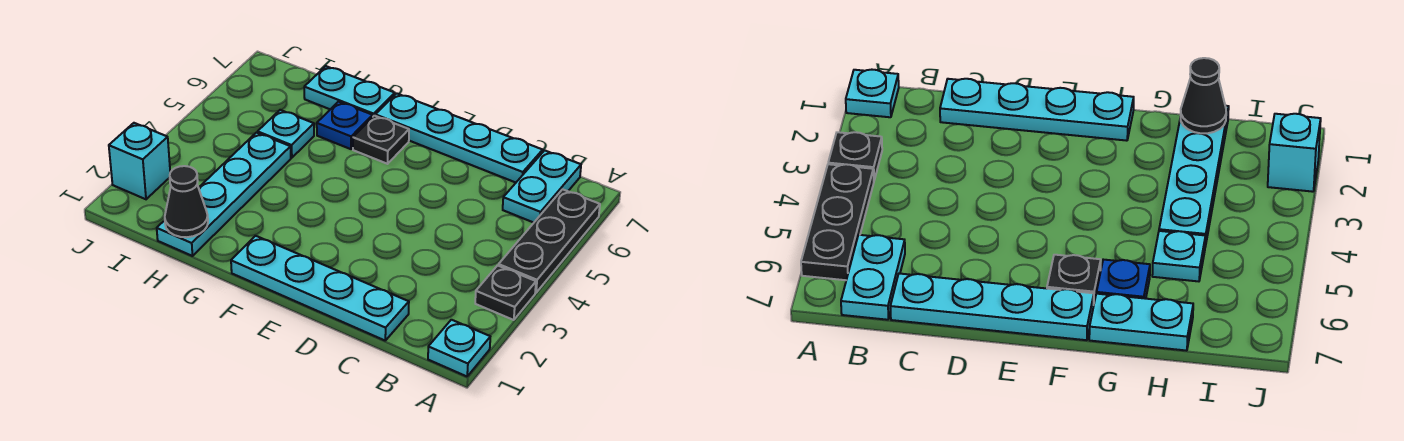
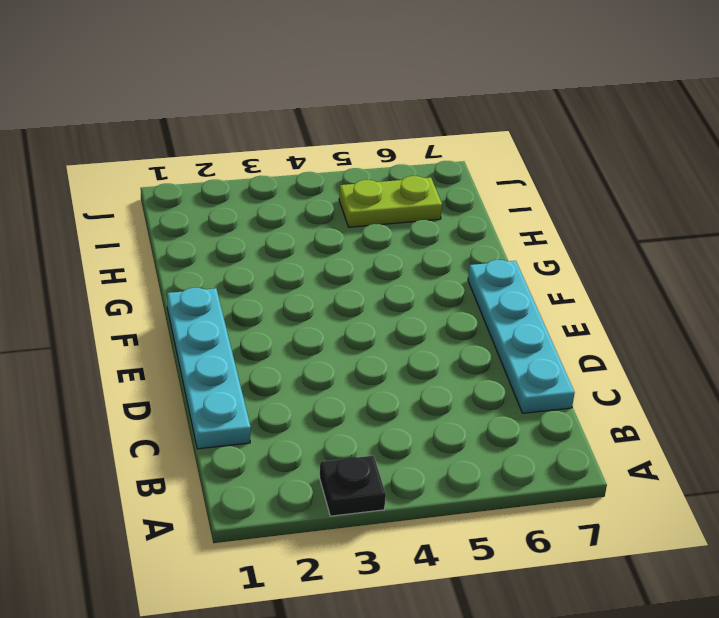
lime 1x2 plate [339,176,442,227] -> none
none -> cyan 1x1 plate [428,320,490,376]
none -> black 1x3 plate [499,189,600,293]
none -> cyan 1x2 plate [503,150,581,223]

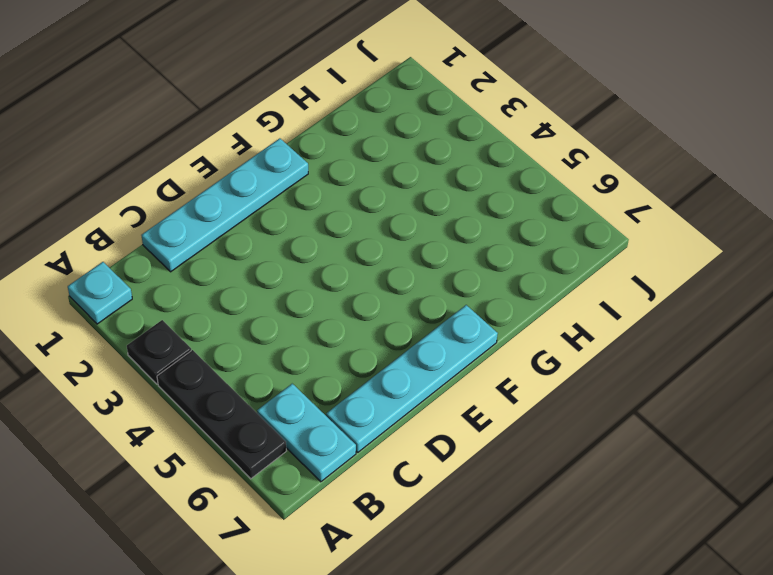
none -> black 1x1 plate [353,116,409,164]
none -> blue 1x1 plate [317,102,373,149]
none -> cyan 1x2 plate [304,66,395,116]

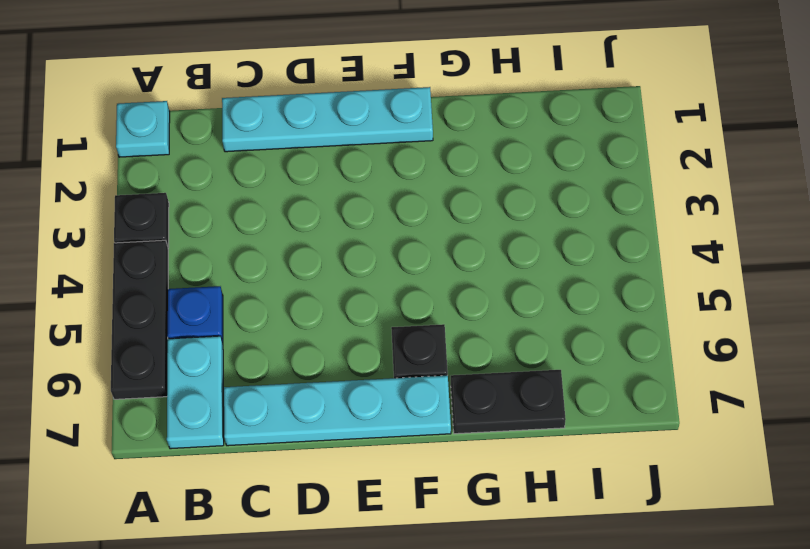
blue 1x1 plate [168,286,223,343] -> blue 1x1 plate moved to [317,102,373,149]
black 1x2 plate [451,370,566,434] -> cyan 1x2 plate [304,66,395,116]
none -> cyan 1x4 plate [157,133,291,256]
none -> cyan 1x1 plate [257,110,314,158]
none -> cyan 1x1 brick [109,123,170,199]

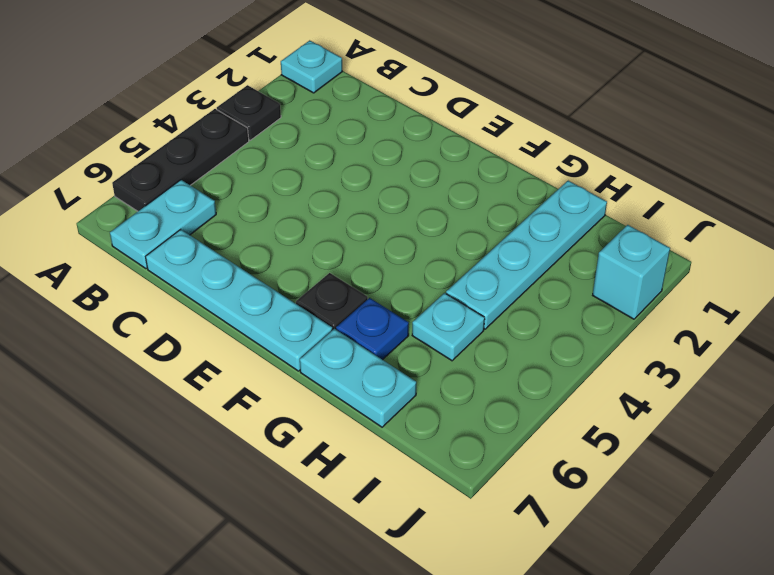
none -> cyan 1x4 plate [231,236,409,340]
none -> black 1x1 cone [165,166,208,237]

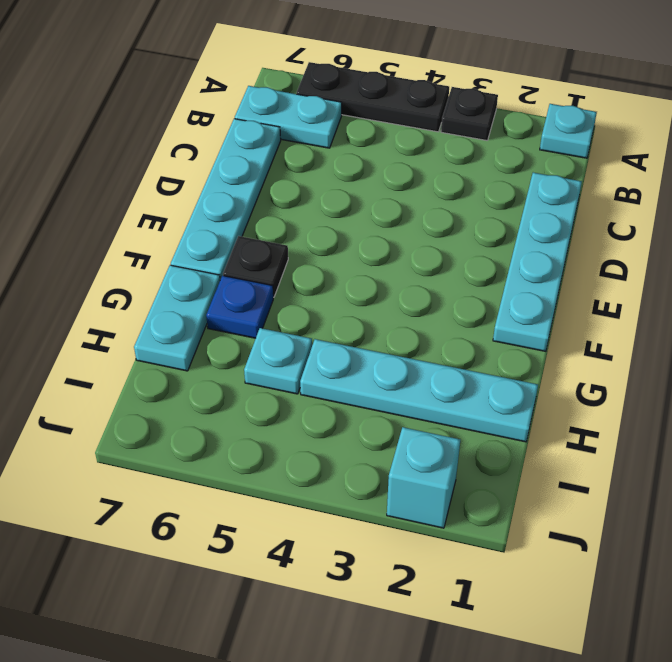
none -> black 1x1 cone [165,166,208,237]

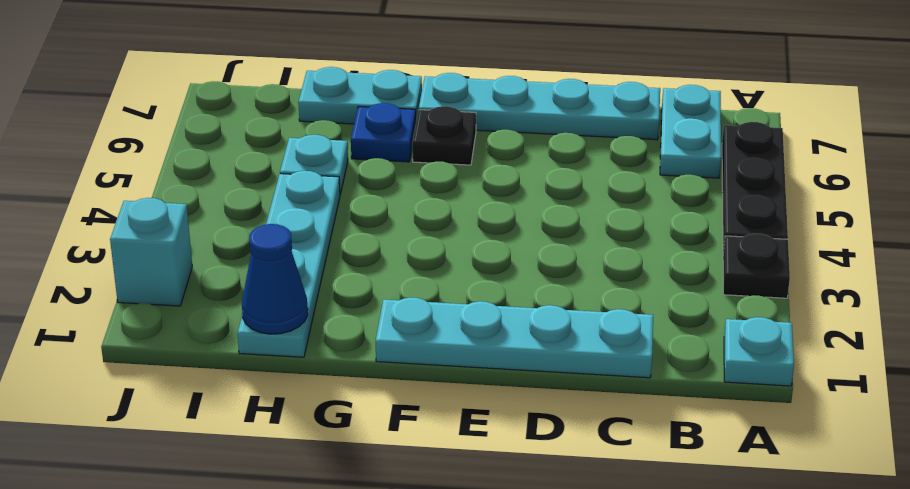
blue 1x1 cone [242,224,308,334] -> black 1x1 cone [165,166,208,237]

